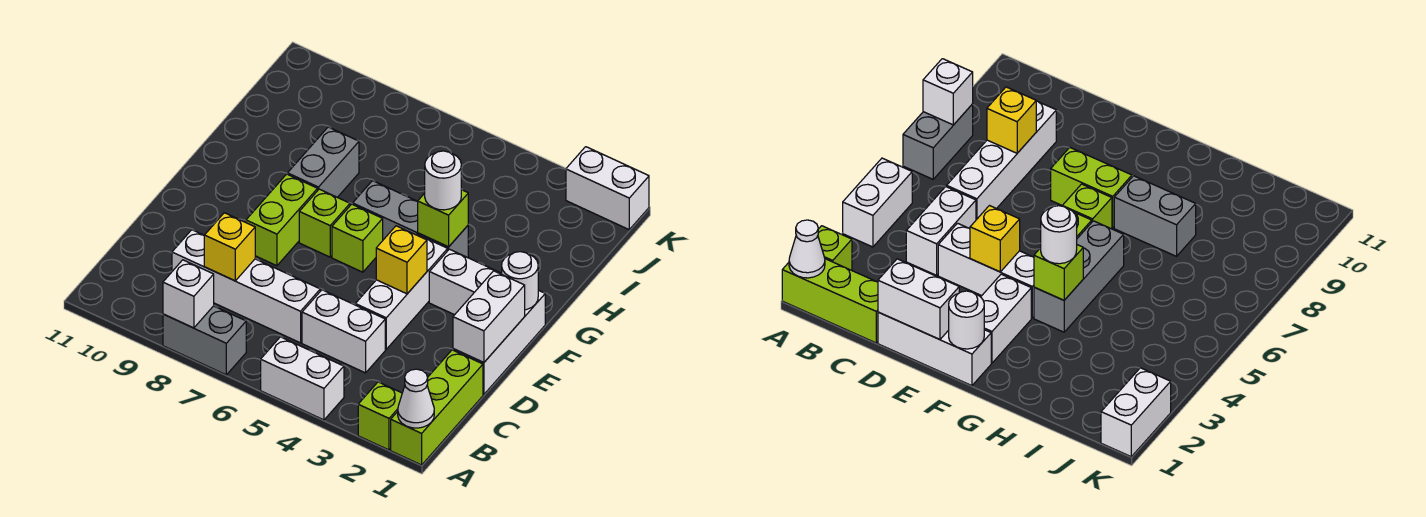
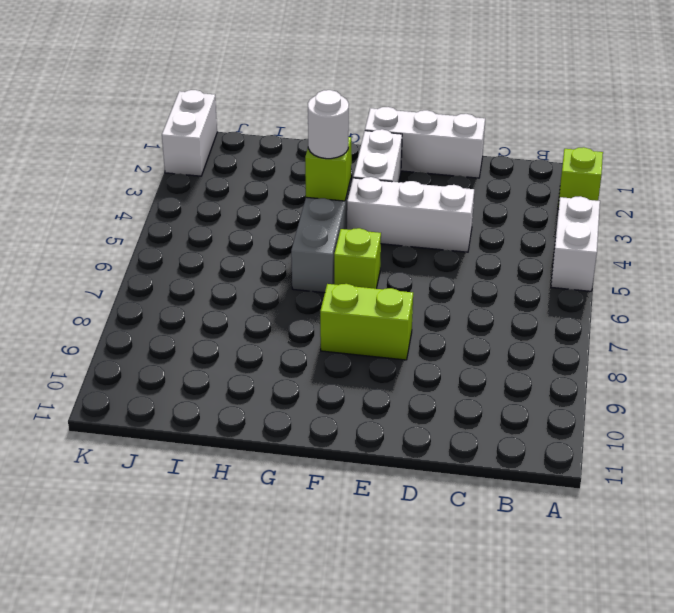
none -> lime 1x3 brick [391,350,483,465]
none -> grey 1x2 brick [163,306,246,375]
none -> white 1x2 brick [302,290,385,373]

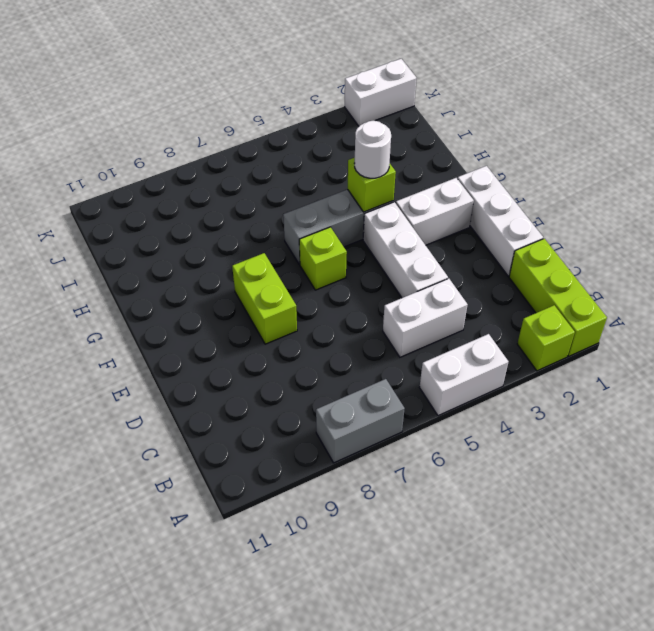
none -> white 1x4 brick [172,230,320,343]
none -> lime 1x1 brick [299,189,350,257]
none -> grey 1x2 brick [288,127,359,197]

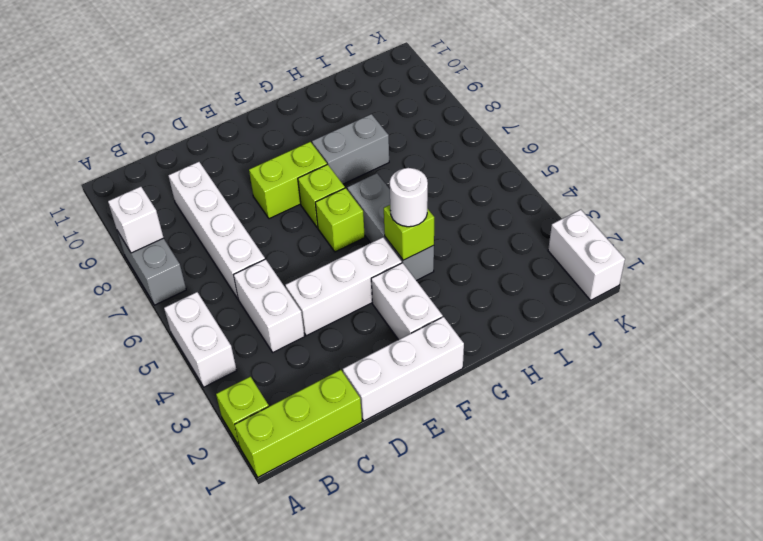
none -> white 1x1 cone [398,369,434,428]
none -> yellow 1x1 brick [204,213,255,281]
none -> white 1x2 brick [453,271,525,363]

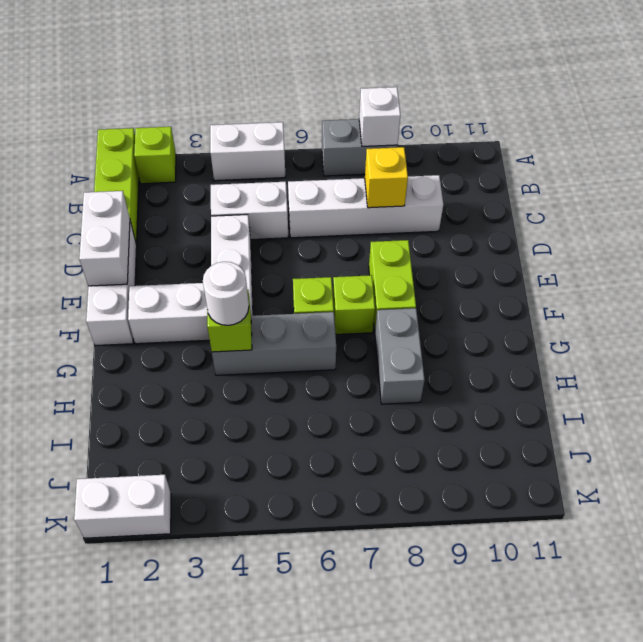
none -> white 1x1 cone [398,369,434,428]
none -> yellow 1x1 brick [376,226,427,294]
none -> white 1x1 round brick [502,252,538,310]

